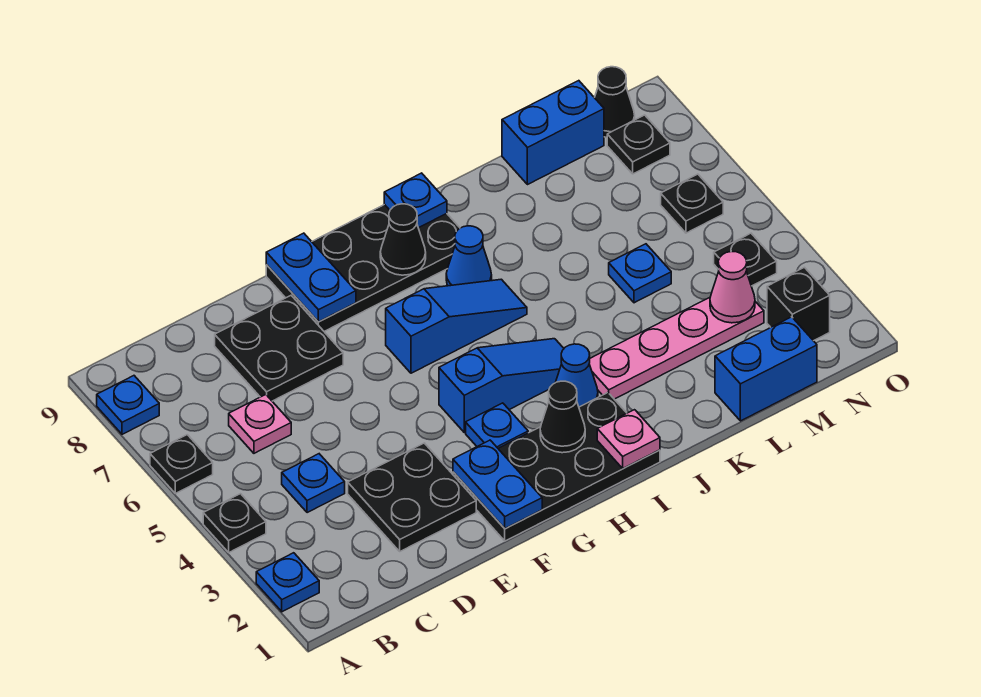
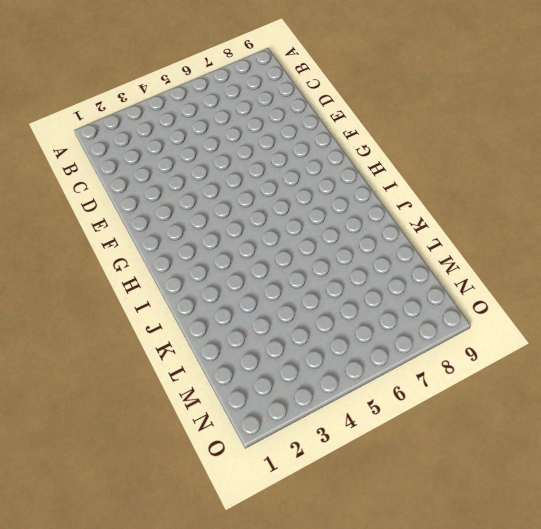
none -> blue 1x1 plate [256,553,319,612]
none -> black 1x1 plate [203,494,266,552]
none -> black 1x1 plate [150,435,213,493]
none -> blue 1x1 plate [97,376,159,434]

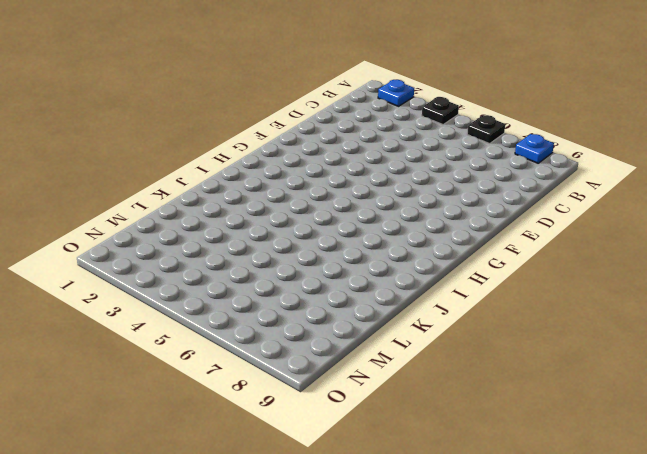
none -> blue 1x1 plate [282,454,345,513]
none -> pink 1x1 plate [229,395,291,453]
none -> black 2x2 plate [348,443,476,551]
none -> black 2x2 plate [215,296,343,401]

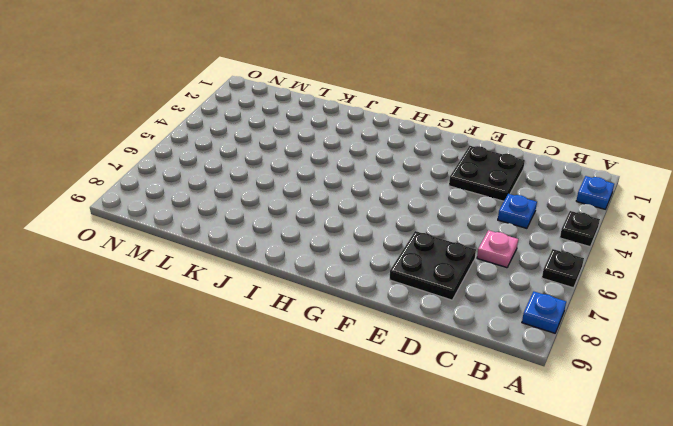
none -> black 2x4 plate [453,393,660,541]
none -> black 2x4 plate [266,204,460,331]
none -> blue 1x1 plate [466,403,528,448]
none -> blue 1x3 slope [439,339,564,432]

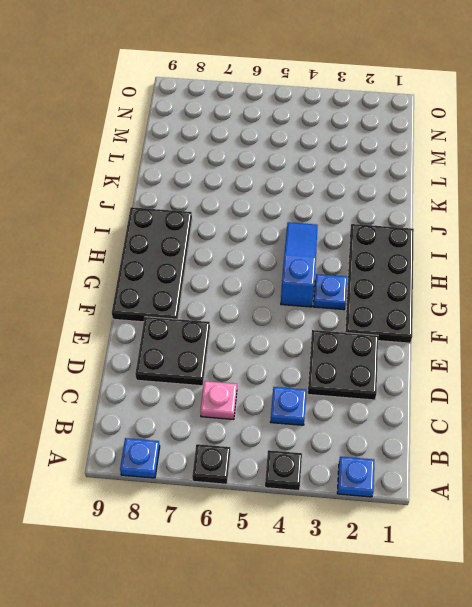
none -> blue 1x3 slope [386,279,527,373]
none -> blue 1x1 cone [556,344,598,407]
none -> blue 1x1 cone [446,226,492,286]
none -> pink 1x4 plate [589,298,764,399]

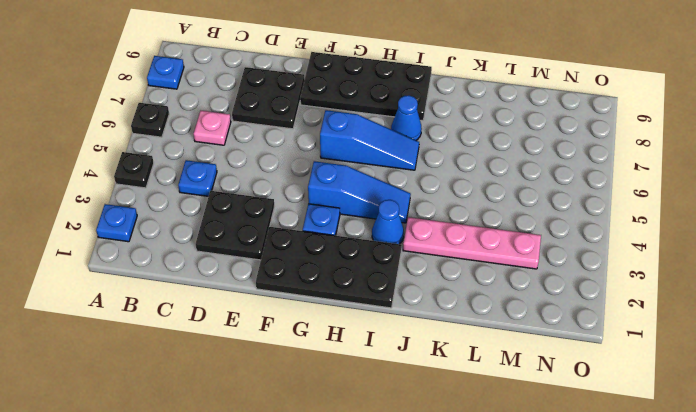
none -> blue 1x2 brick [715,317,817,421]
none -> blue 1x1 plate [609,244,671,303]
none -> blue 1x2 brick [502,81,604,185]
none -> black 1x1 brick [767,267,830,341]

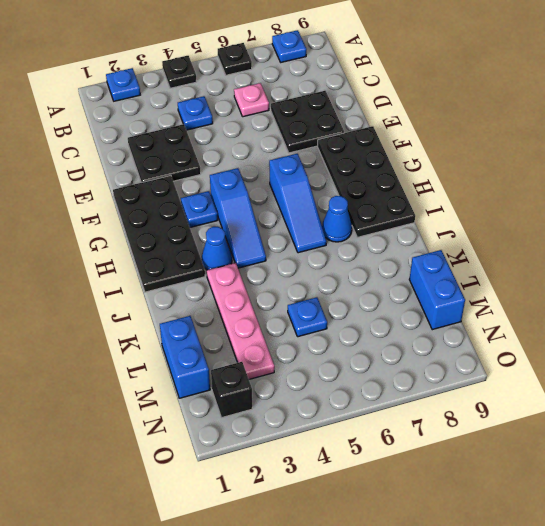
none -> black 1x1 plate [714,233,777,286]
none -> black 1x1 plate [661,174,723,233]
none -> black 1x1 plate [607,115,670,174]
none -> black 1x1 cone [595,67,635,137]

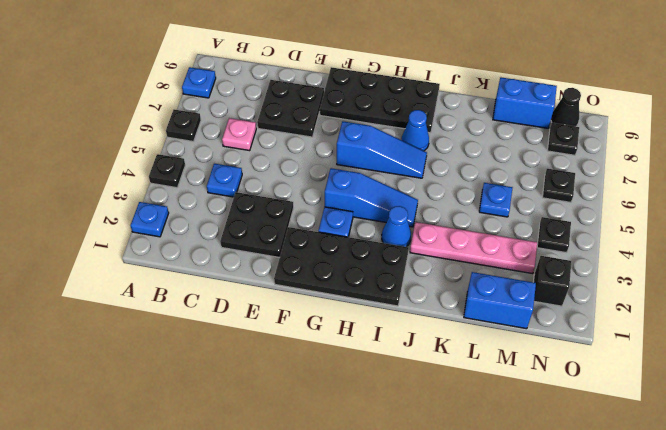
none -> blue 1x2 plate [453,440,542,528]
none -> blue 1x2 plate [266,233,356,322]
none -> black 1x1 cone [540,381,585,453]
none -> black 1x1 cone [380,204,426,275]

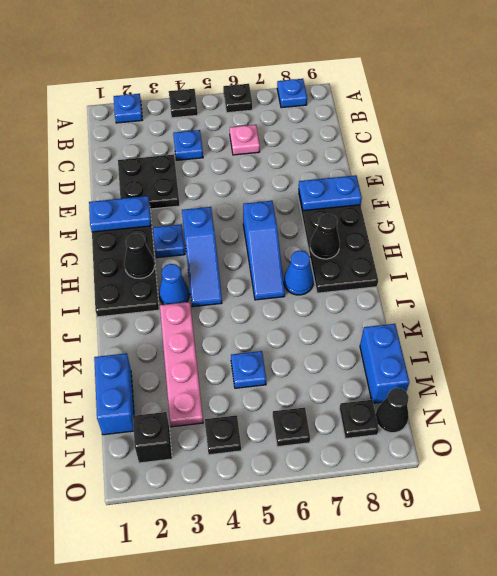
none -> black 2x2 plate [215,296,343,401]
none -> pink 1x1 plate [597,410,660,468]
none -> blue 1x1 plate [384,173,447,228]
none -> pink 1x1 cone [710,251,755,323]

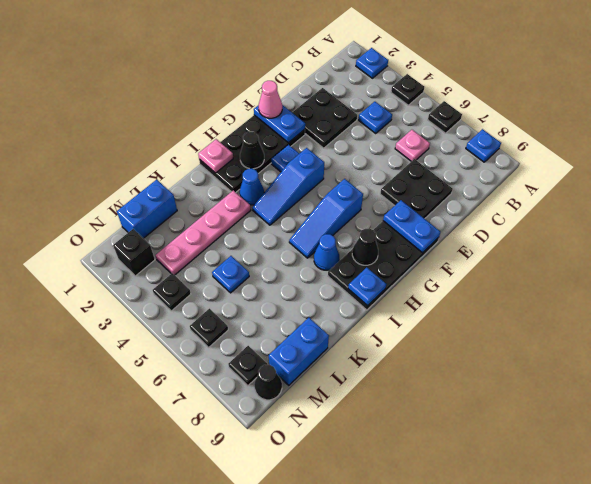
pink 1x1 cone [259,81,282,118] -> pink 1x1 cone moved to [710,251,755,323]

